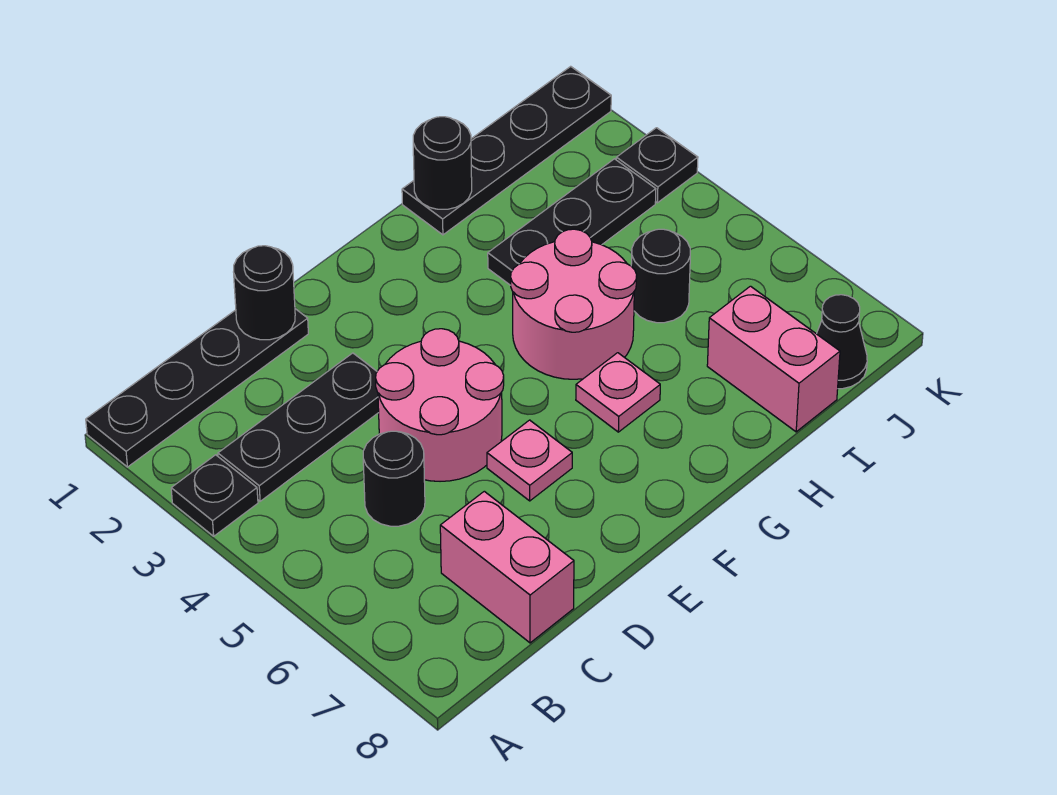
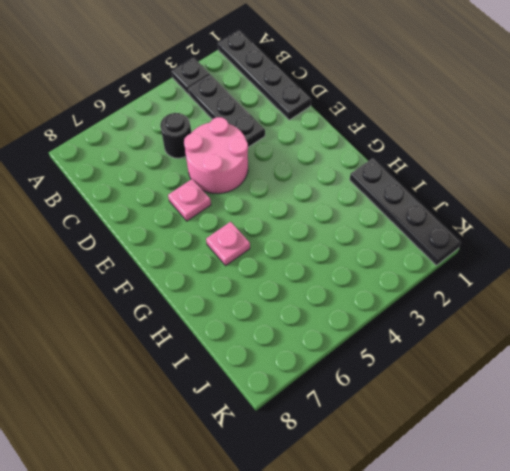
none -> pink 1x2 brick [440,491,574,643]
none -> pink 2x2 round brick [511,229,637,379]
none -> black 1x3 plate [488,159,656,285]

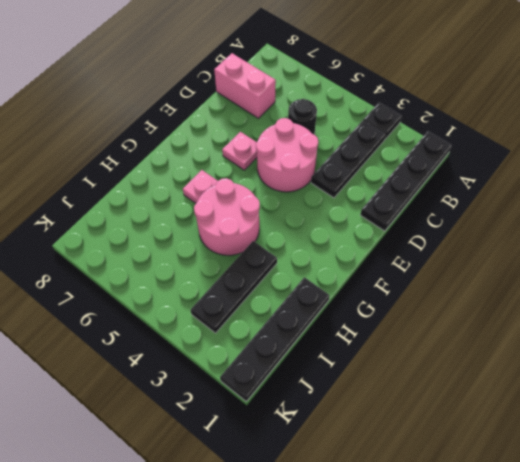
none -> black 1x1 round brick [631,229,690,323]
none -> pink 1x2 brick [707,286,840,432]
none -> black 1x1 cone [817,295,867,389]

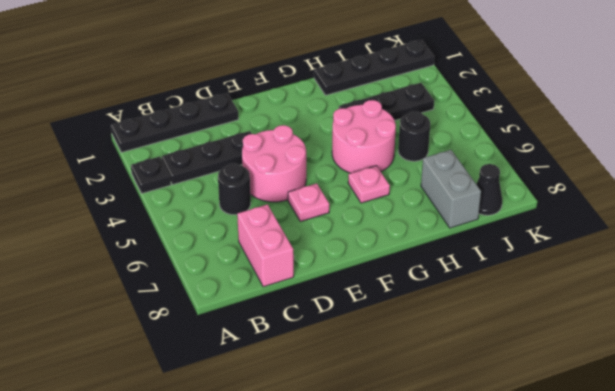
grey 1x2 brick [421,150,481,228] -> pink 1x2 brick [707,286,840,432]
none -> black 1x1 plate [616,128,698,203]
none -> black 1x1 round brick [234,246,295,340]
none -> black 1x1 round brick [413,117,472,209]

